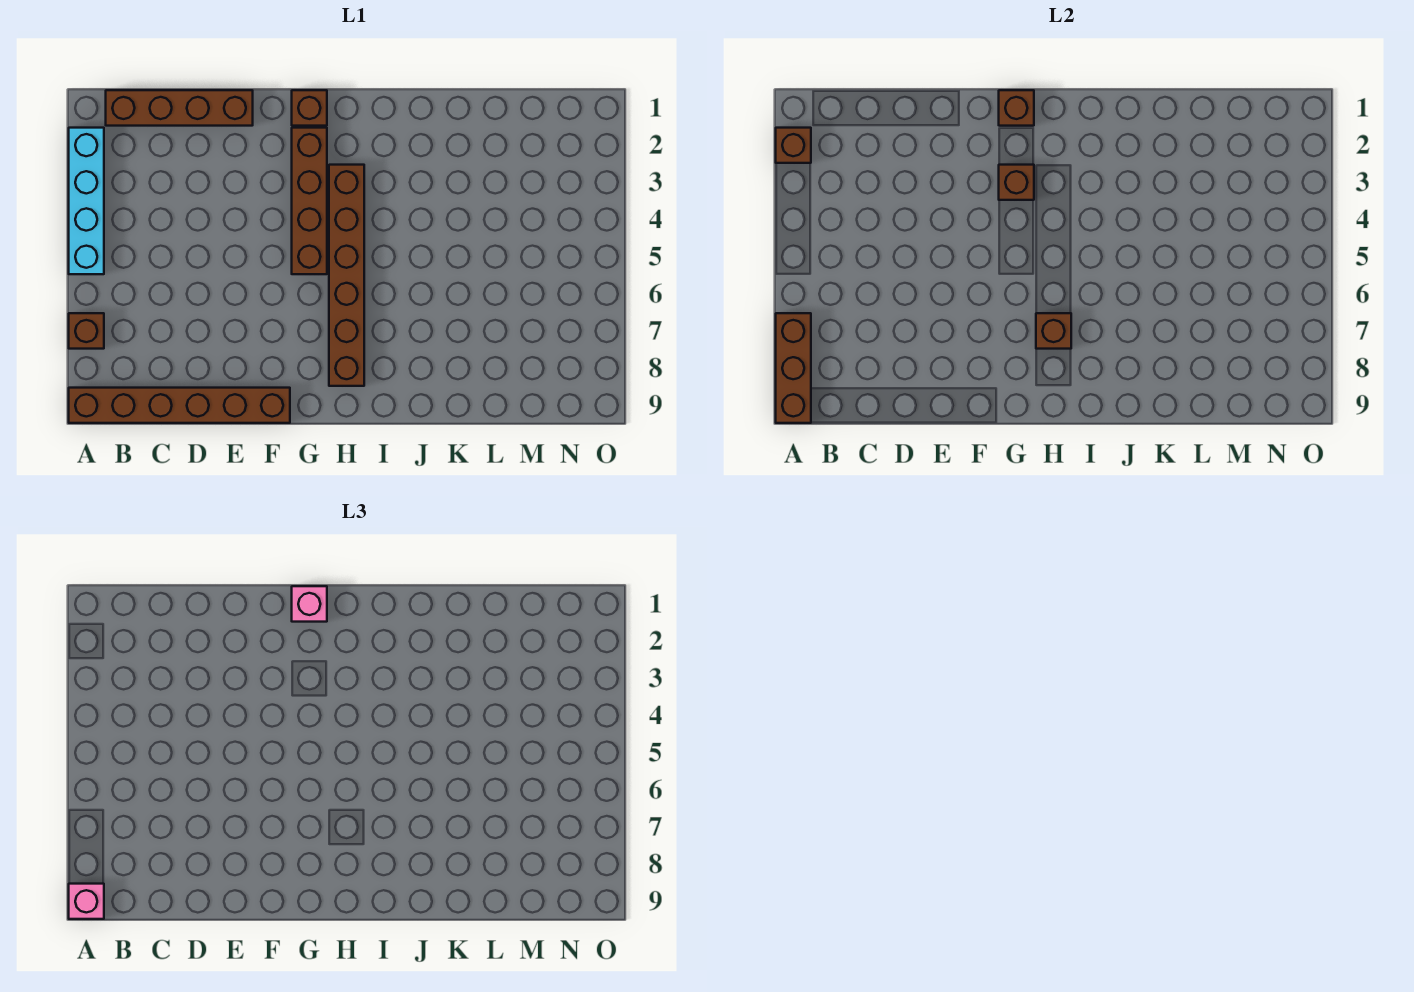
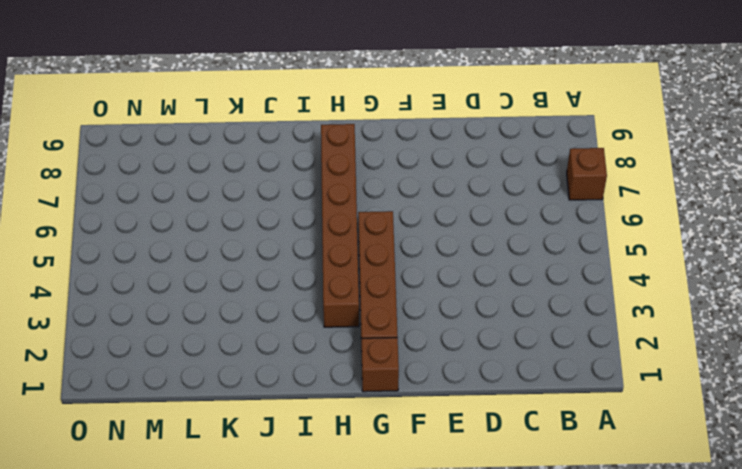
none -> cyan 1x4 brick [69,128,104,274]
none -> brown 1x6 brick [69,388,290,423]
none -> brown 1x4 brick [106,90,253,126]

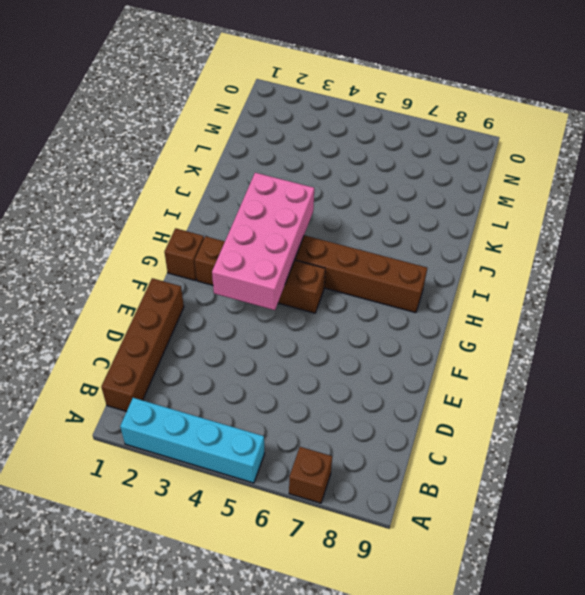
pink 2x4 brick [212,173,314,310] -> brown 1x1 brick [999,165,1034,200]
none -> brown 1x6 brick [69,388,290,423]
none -> brown 1x1 brick [776,128,811,163]
none -> brown 1x3 brick [776,313,811,423]

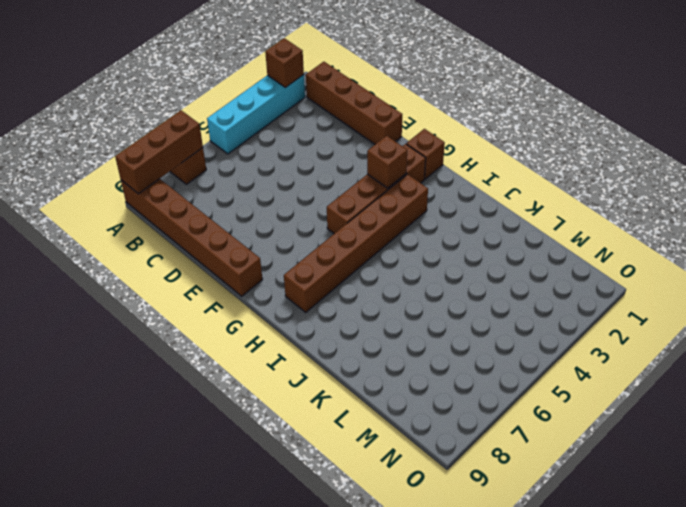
none -> brown 1x1 brick [999,90,1034,126]
none -> brown 1x1 brick [1036,313,1071,349]
none -> pink 1x1 brick [69,884,104,919]

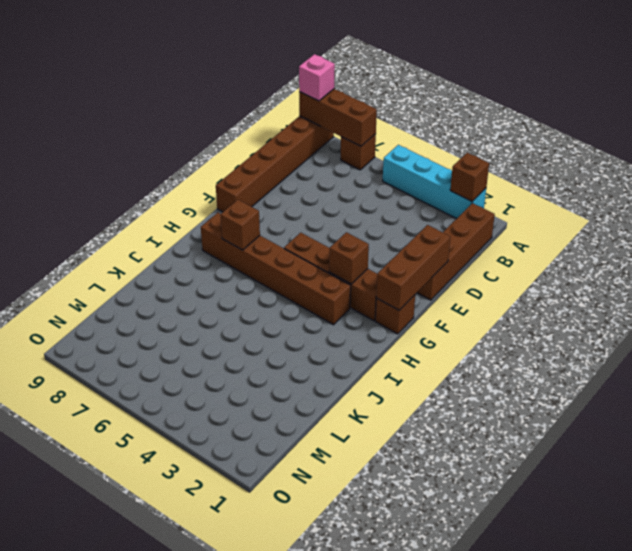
brown 1x3 brick [376,225,450,310] -> brown 1x1 brick [999,90,1034,126]
none -> pink 1x1 brick [292,586,327,622]

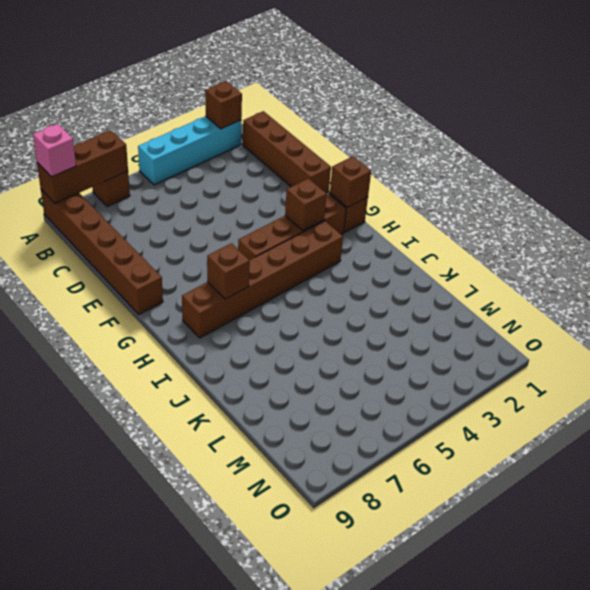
none -> pink 1x1 brick [292,586,327,622]

